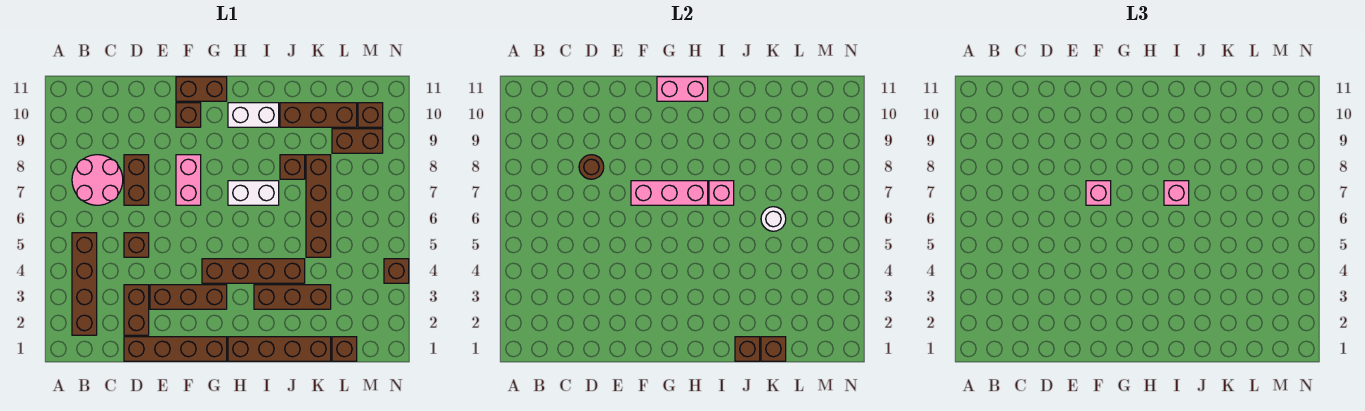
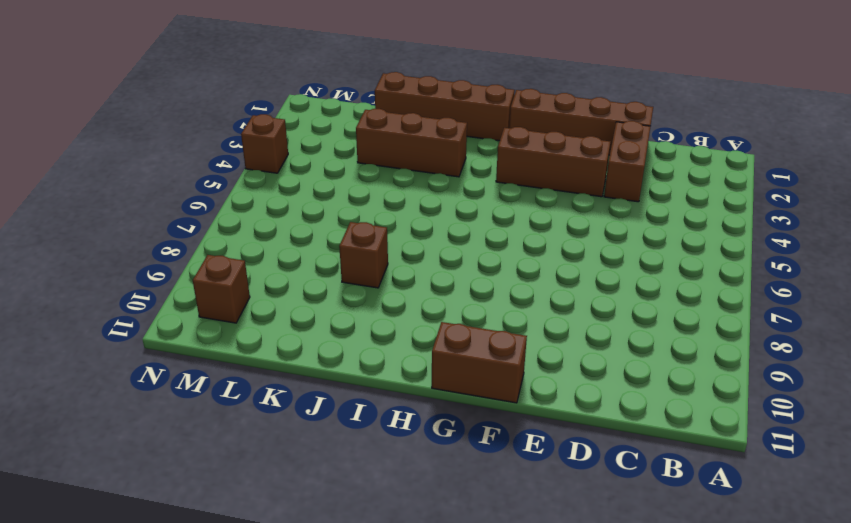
none -> brown 1x4 brick [72,233,97,335]
none -> pink 2x2 round brick [72,155,123,205]
none -> brown 1x1 brick [124,233,149,257]
none -> brown 1x2 brick [124,155,149,205]

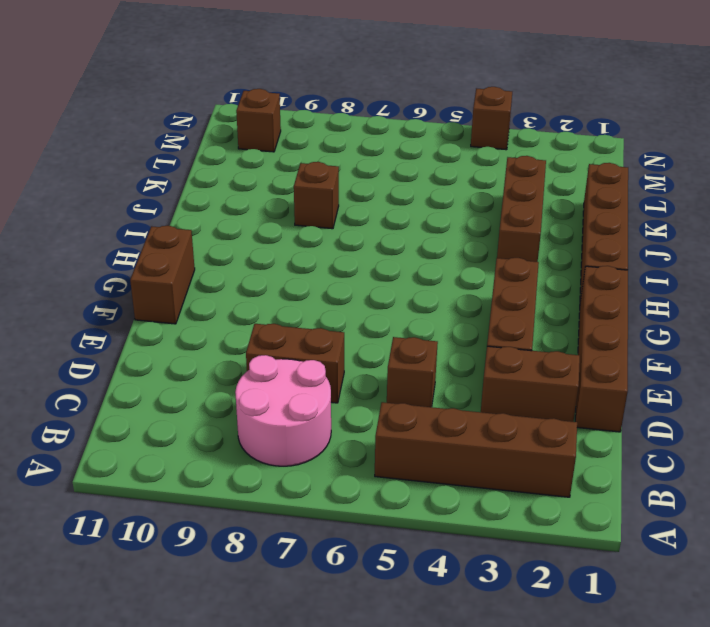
none -> pink 1x2 brick [176,155,201,205]
none -> brown 1x1 brick [176,103,201,127]
none -> brown 1x4 brick [202,259,305,283]
none -> white 1x2 brick [228,181,279,205]

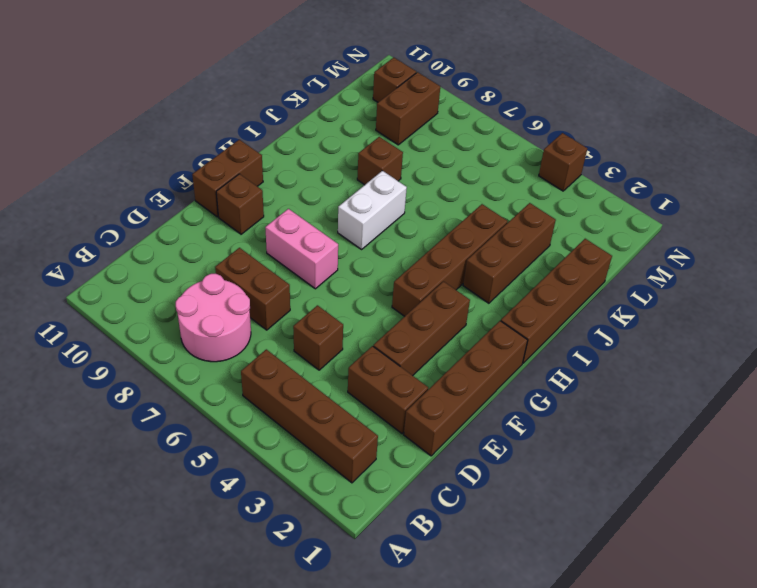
none -> white 1x2 brick [228,103,279,127]
none -> brown 1x3 brick [280,103,357,127]
none -> brown 1x4 brick [306,155,331,257]
none -> brown 1x1 brick [332,337,357,361]

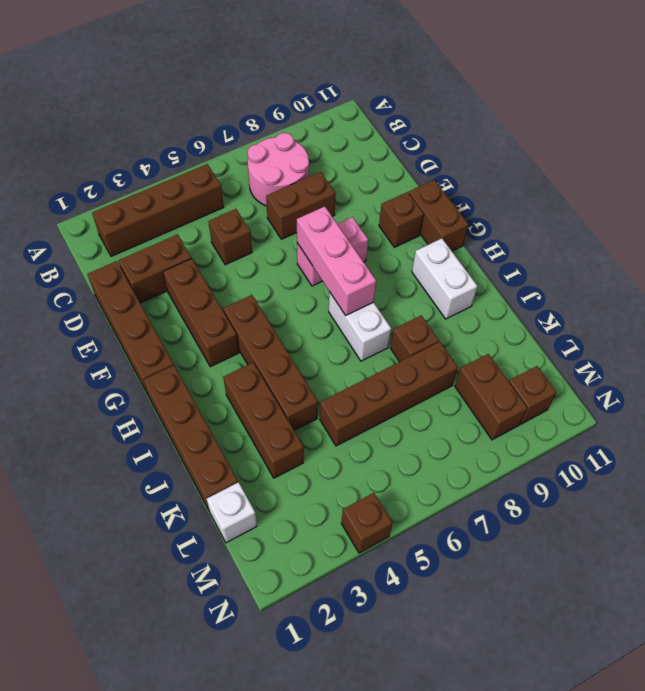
white 1x1 brick [207,482,257,543] -> brown 1x1 brick [332,337,357,361]
none -> brown 1x3 brick [280,103,357,127]
none -> brown 1x1 round brick [579,155,604,179]
none -> pink 1x2 brick [657,77,708,101]
none -> pink 1x1 brick [709,181,734,205]

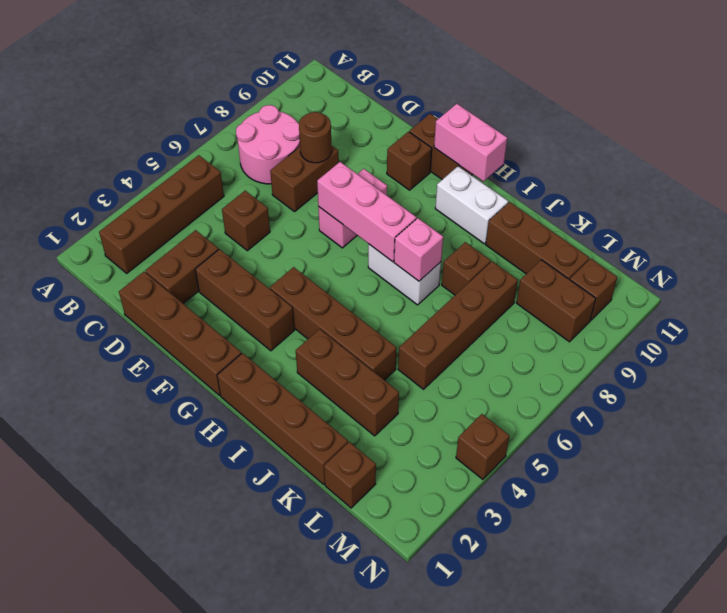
none -> brown 1x1 brick [735,337,760,361]
none -> brown 1x1 brick [761,337,786,361]
none -> white 1x1 round brick [761,207,786,231]
none -> pink 1x1 brick [1086,181,1111,205]

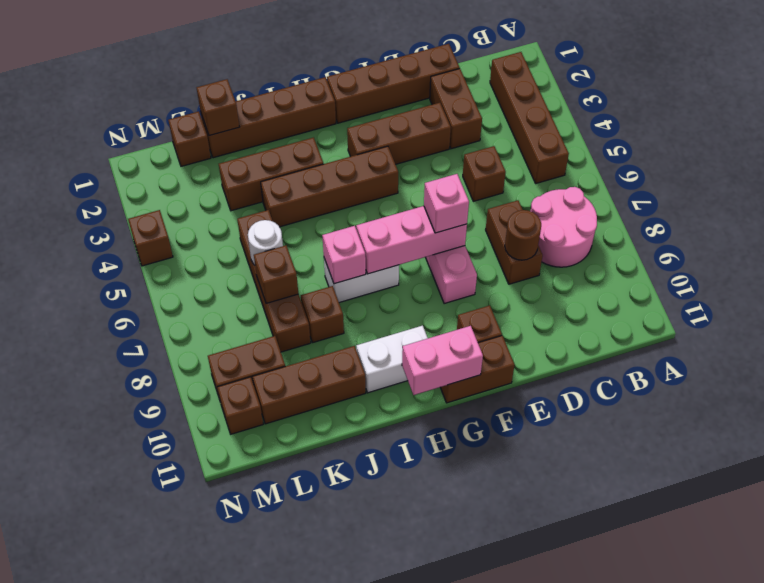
brown 1x1 brick [254,245,298,303] -> brown 1x1 brick moved to [735,337,760,361]
none -> pink 1x1 brick [1164,181,1189,205]

